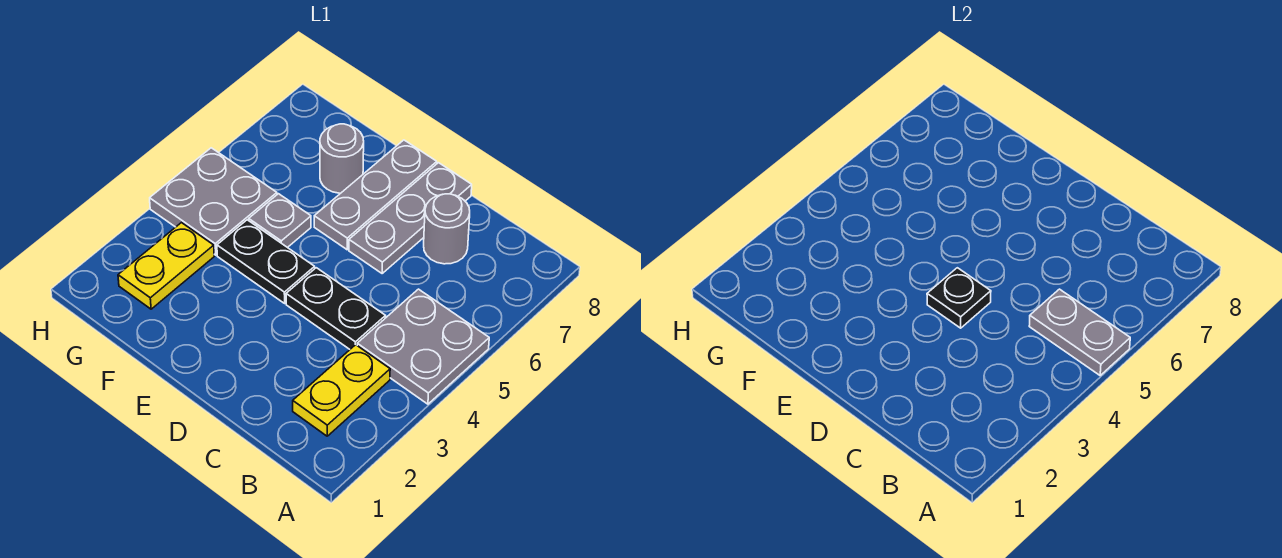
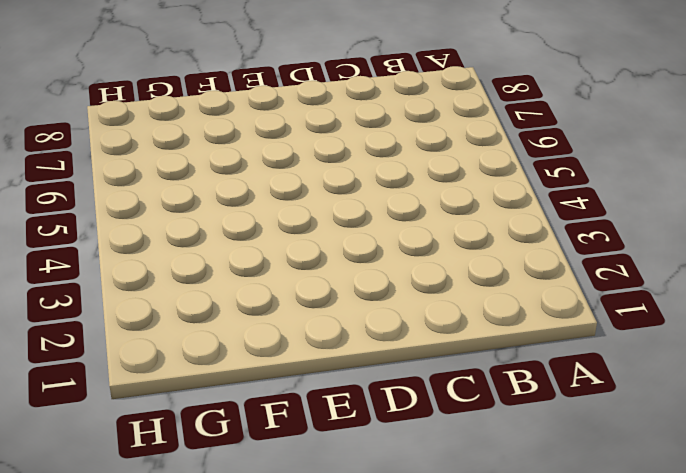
none -> grey 2x2 plate [357,289,489,404]
none -> yellow 1x2 plate [293,345,390,436]
none -> black 1x2 plate [286,268,386,349]

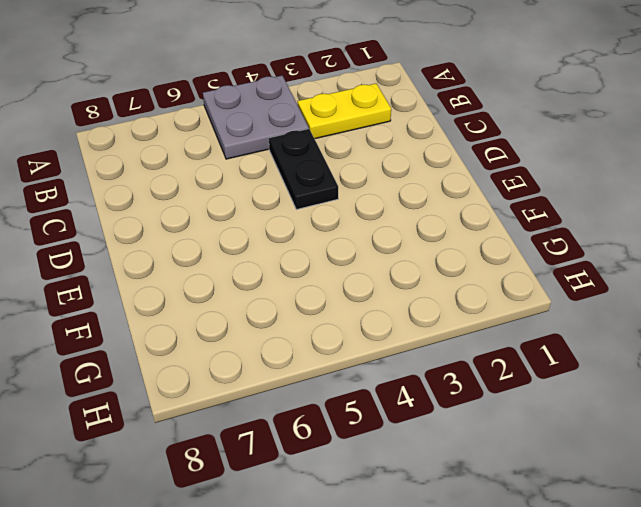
none -> grey 1x1 round brick [424,194,470,264]
none -> grey 1x3 plate [349,163,472,273]
none -> black 1x2 plate [217,220,315,303]

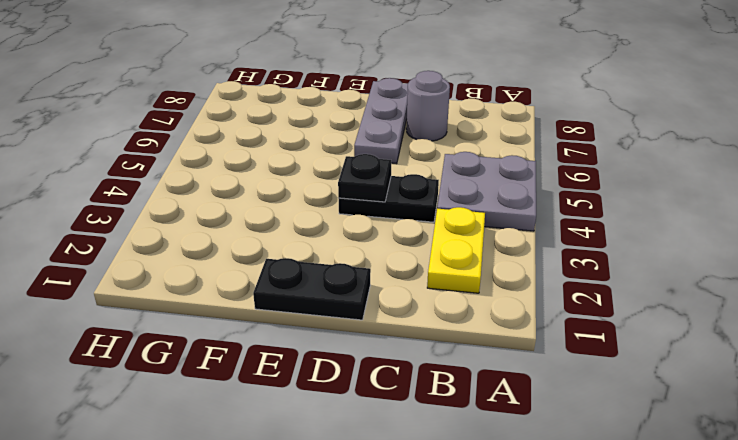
black 1x2 plate [253,258,371,320] -> black 1x2 plate moved to [217,220,315,303]
none -> grey 1x3 plate [314,140,437,250]
none -> grey 1x1 plate [249,194,311,248]
none -> grey 1x1 round brick [320,124,364,193]

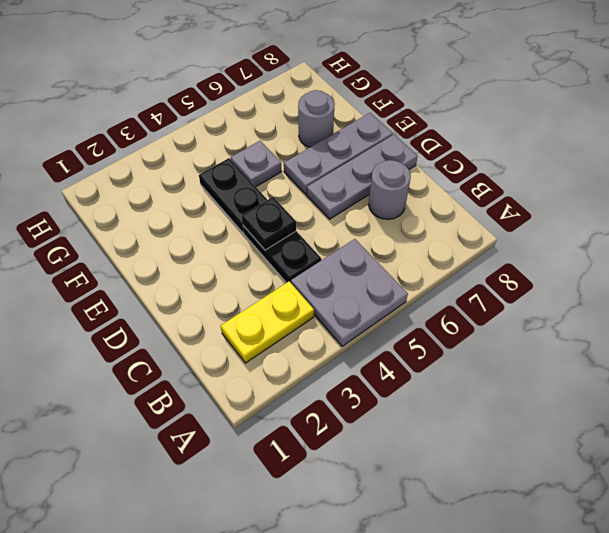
none -> yellow 1x2 plate [118,223,214,309]
none -> grey 2x2 plate [150,148,277,255]
none -> grey 1x2 plate [1029,289,1130,375]

